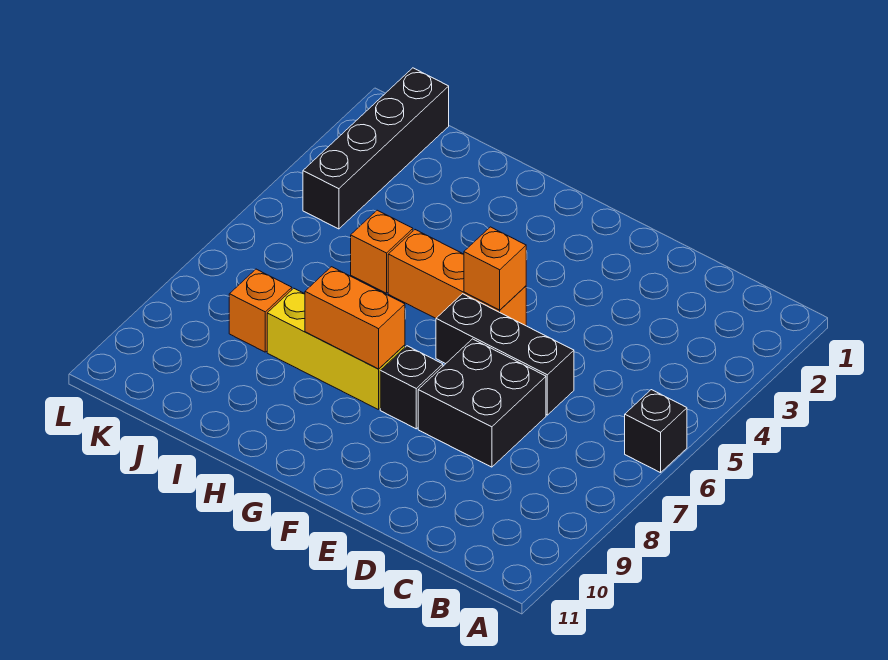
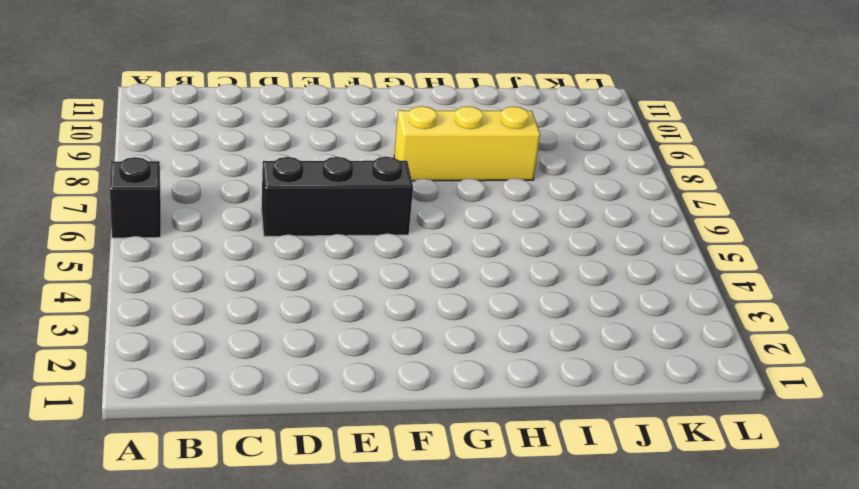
none -> black 2x2 brick [418,339,546,467]
none -> orange 1x3 brick [388,230,526,326]

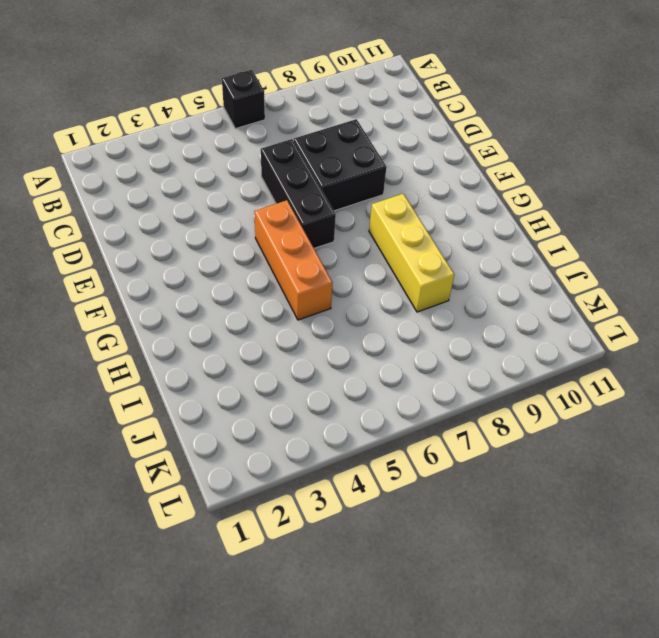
none -> black 1x1 brick [380,346,443,429]
none -> orange 1x1 brick [351,210,413,293]

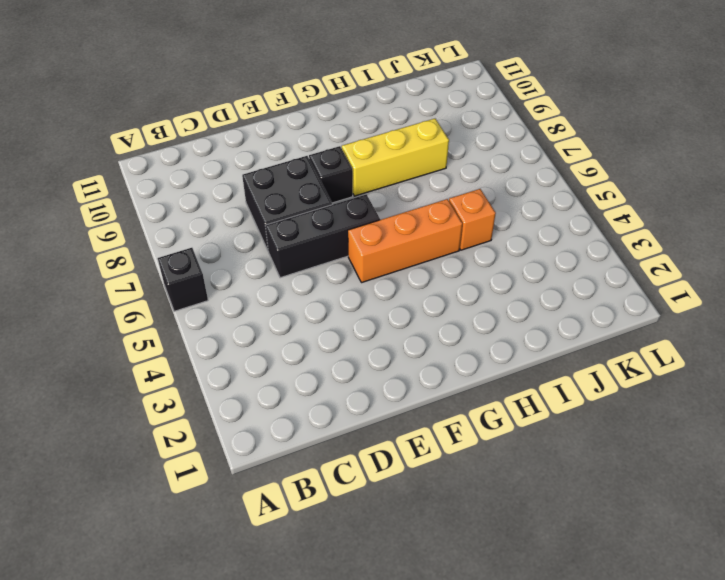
none -> orange 1x1 brick [229,269,292,352]
none -> black 1x4 brick [303,68,449,229]

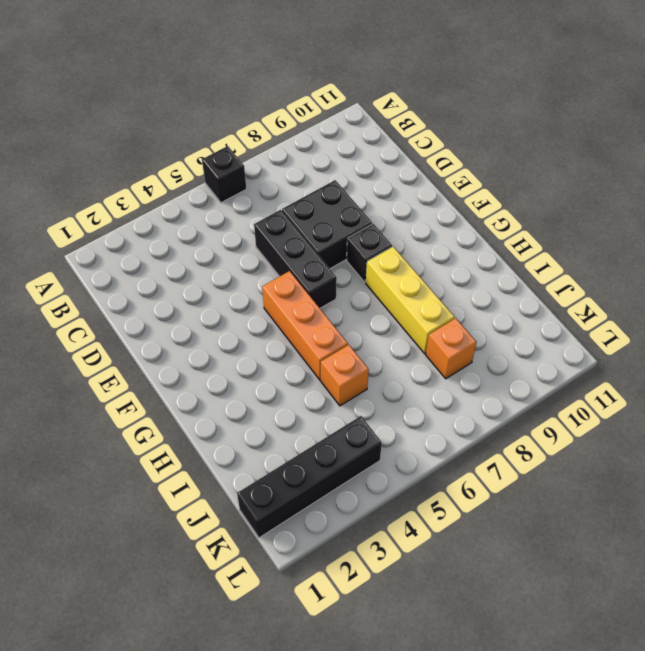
none -> orange 1x1 brick [464,227,526,310]
none -> orange 1x2 brick [305,267,405,369]

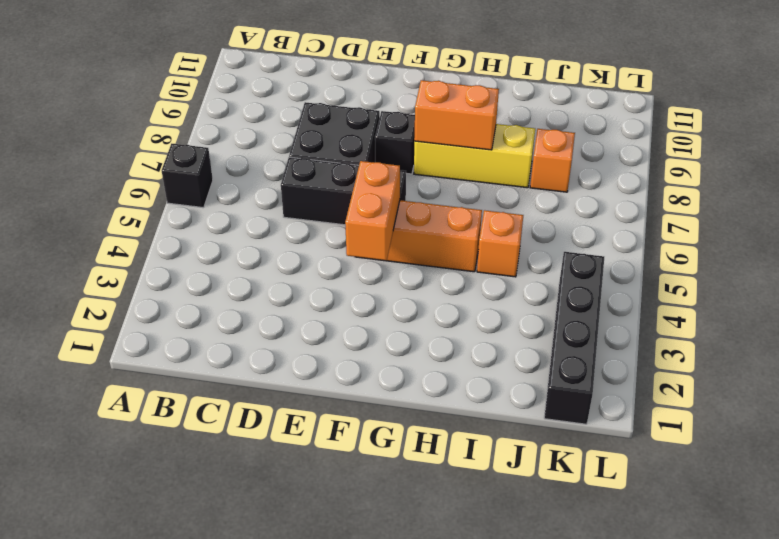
orange 1x2 brick [345,161,400,261] -> orange 1x1 brick [464,227,526,310]

